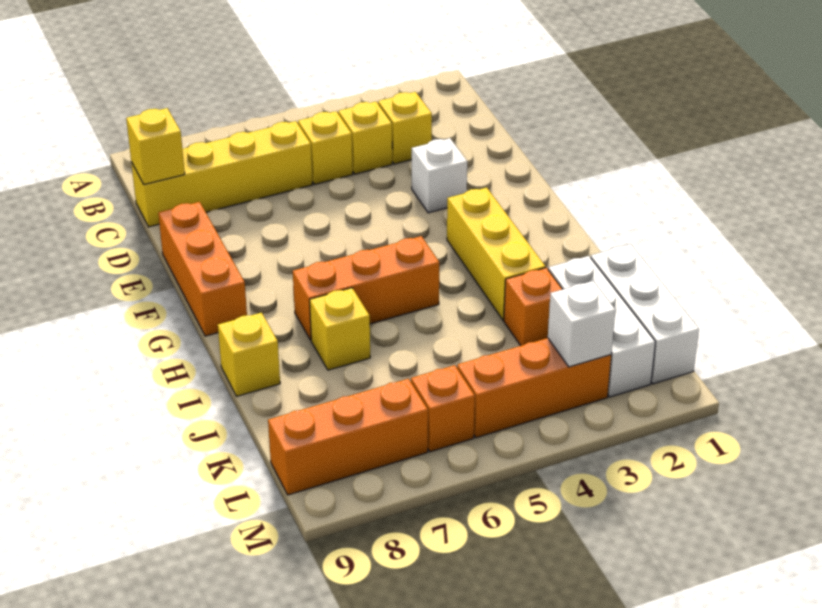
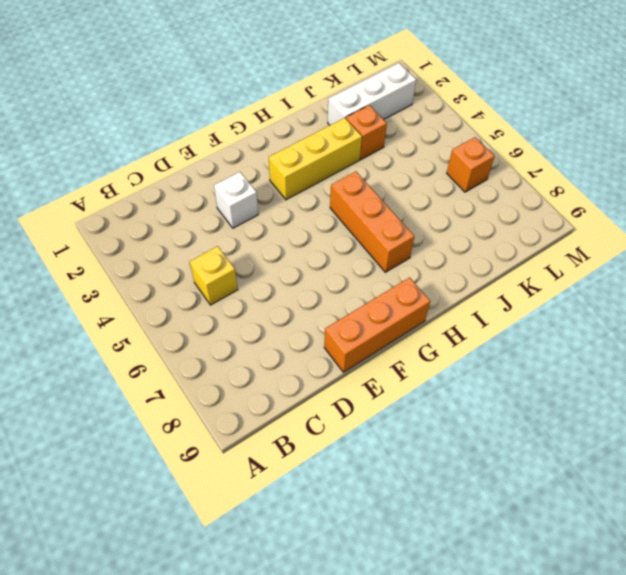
none -> yellow 1x1 brick [378,92,432,164]
none -> yellow 1x1 brick [338,102,392,174]
none -> yellow 1x4 brick [131,121,312,227]

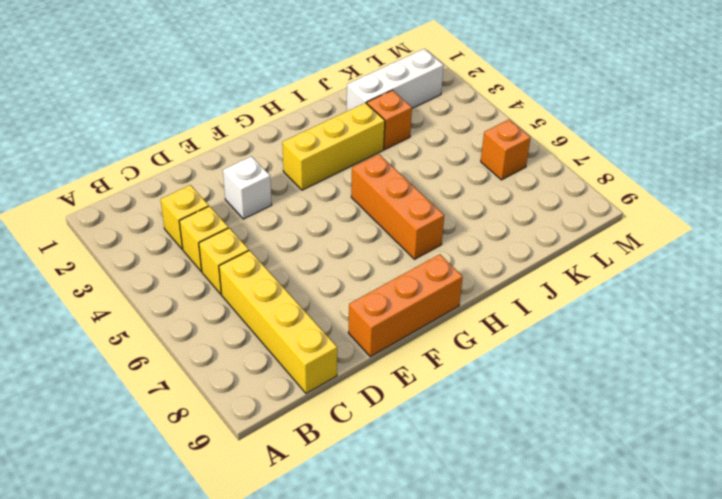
none -> yellow 1x1 brick [310,288,370,370]
none -> yellow 1x1 brick [218,313,280,396]
none -> white 1x3 brick [591,244,699,384]

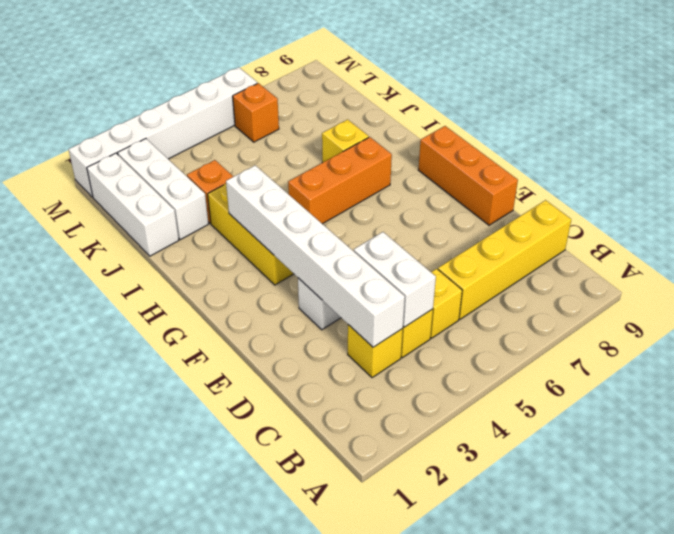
white 1x6 brick [226,165,405,347] -> none
white 1x2 brick [354,232,436,327] -> none
white 1x6 brick [68,67,257,197] -> none
none -> yellow 1x1 brick [218,313,280,396]
none -> orange 1x3 brick [457,338,611,438]
none -> orange 1x3 brick [268,379,428,495]

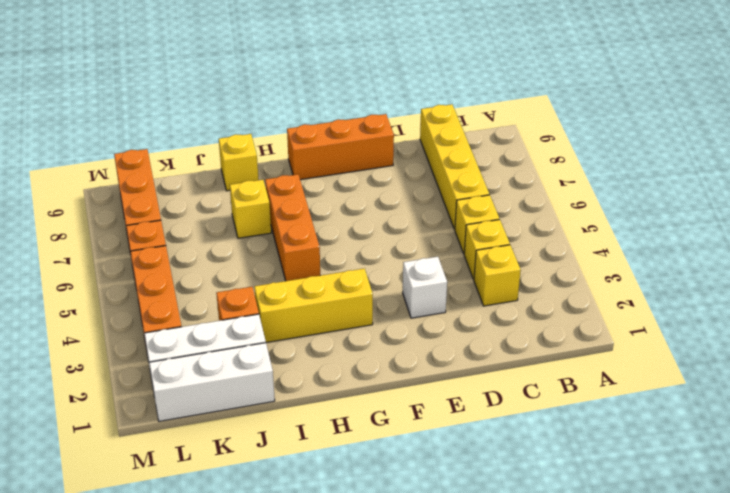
none -> yellow 1x1 brick [126,108,185,185]
none -> white 1x1 brick [548,281,615,367]

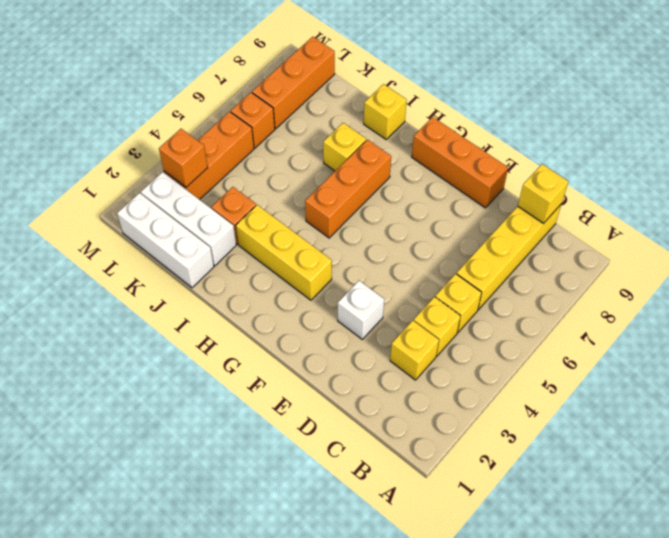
orange 1x1 brick [159,129,208,187] -> white 1x1 brick [548,281,615,367]

